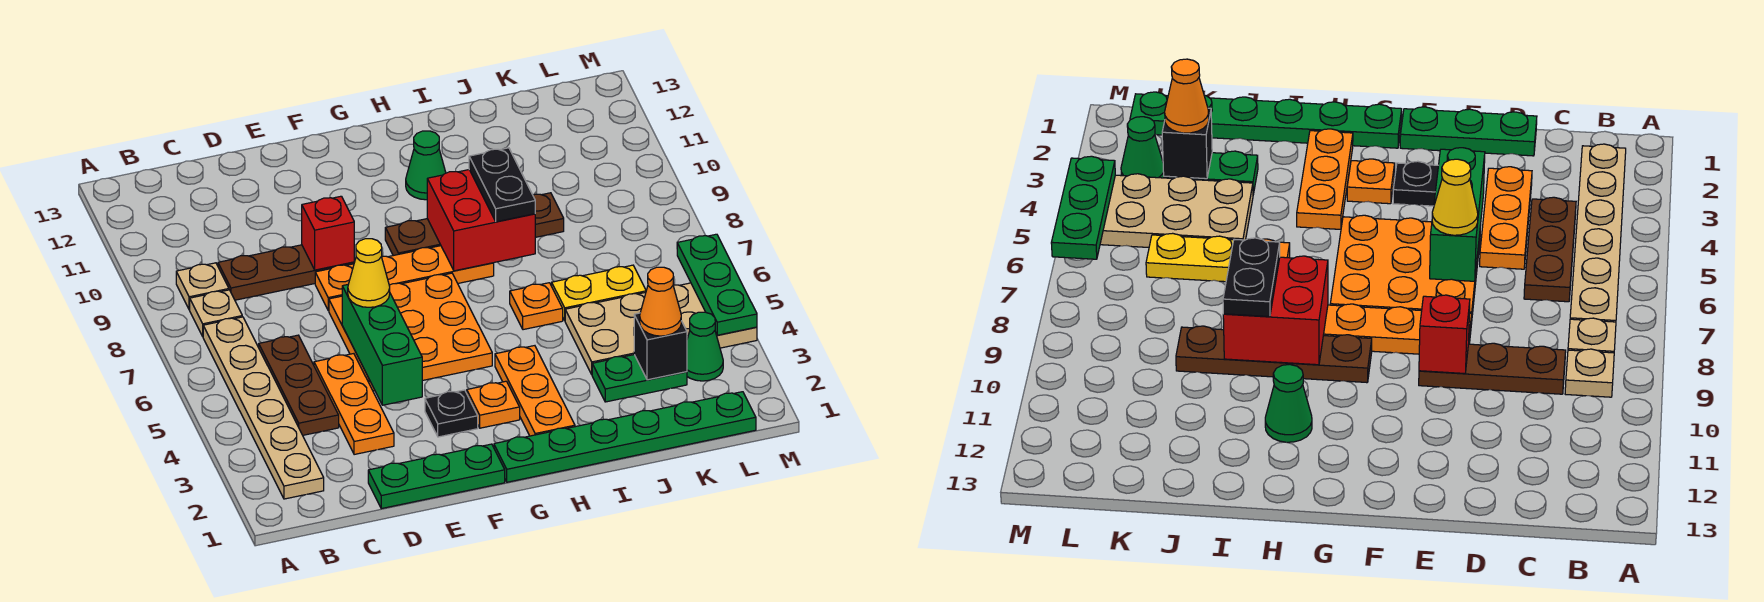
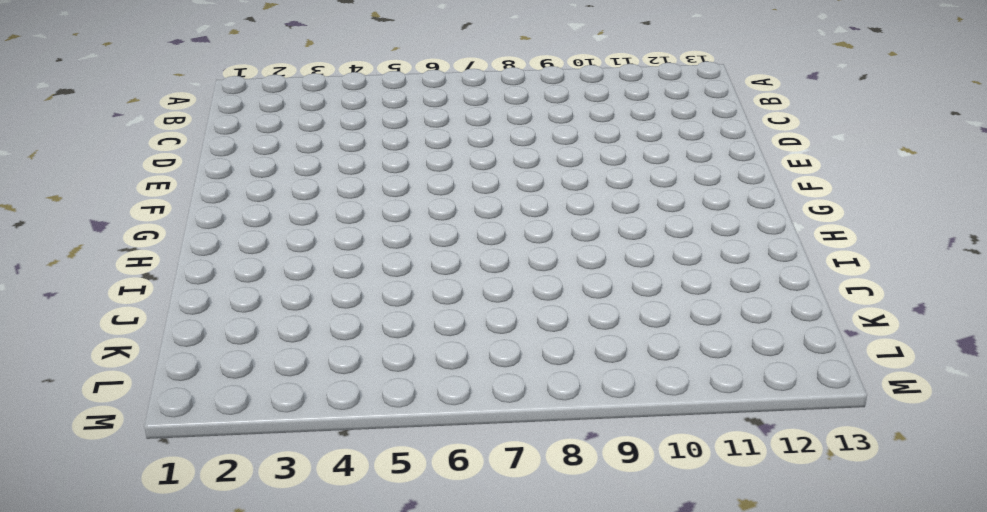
none -> tan 1x6 plate [203,317,324,499]
none -> tan 1x1 plate [190,290,242,336]
none -> tan 1x1 plate [176,263,229,310]

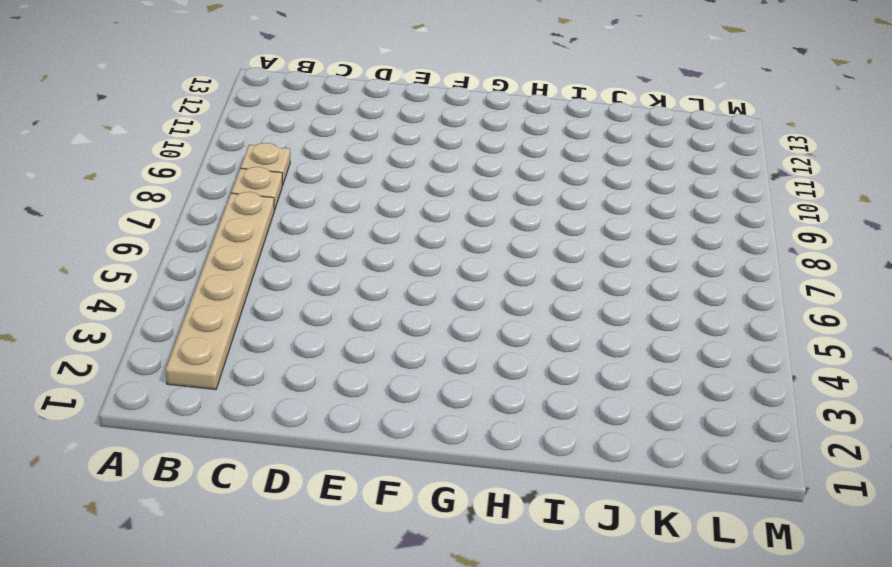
none -> brown 1x3 plate [259,335,339,435]
none -> brown 1x3 plate [218,245,354,300]
none -> green 1x3 plate [368,444,505,509]

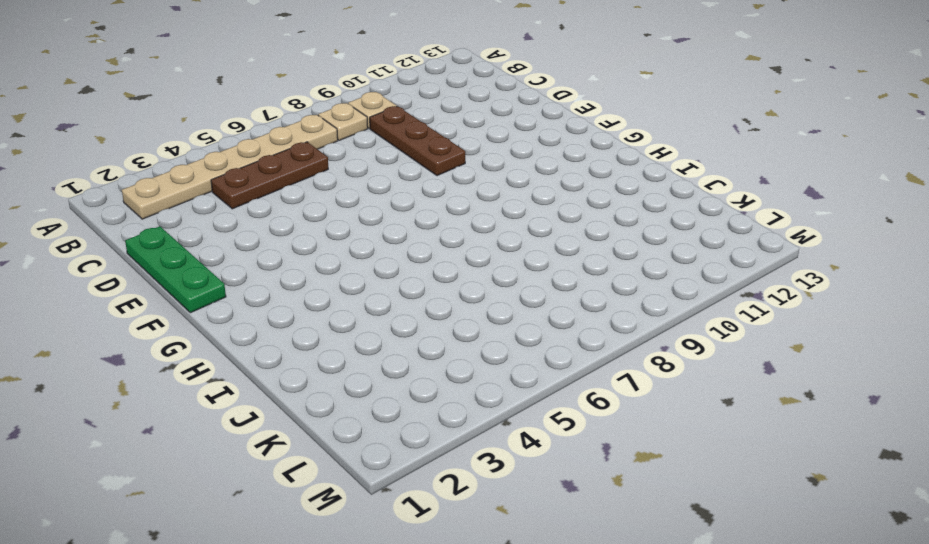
none -> orange 1x3 plate [314,354,394,455]
none -> orange 3x3 plate [329,273,492,391]
none -> orange 1x4 plate [315,246,494,311]

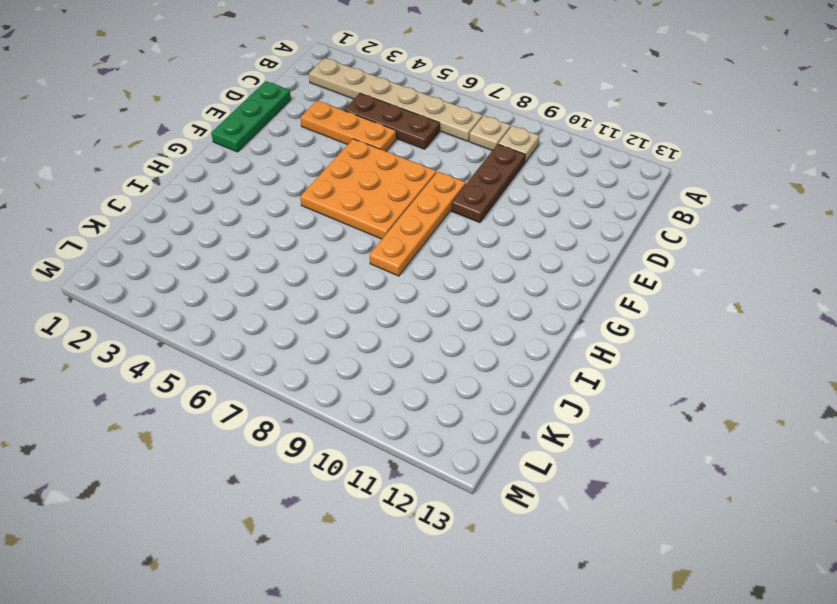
none -> black 1x1 plate [425,390,478,437]
none -> green 1x6 plate [494,392,756,482]
none -> orange 1x1 plate [467,381,520,428]

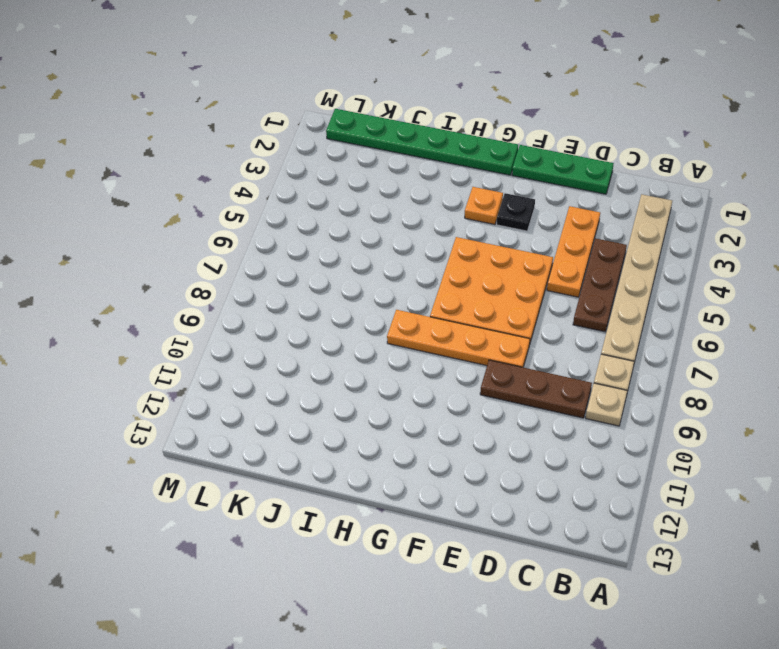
none -> brown 1x4 plate [385,193,564,256]
none -> orange 1x3 plate [495,346,575,436]
none -> green 1x1 cone [406,131,446,200]

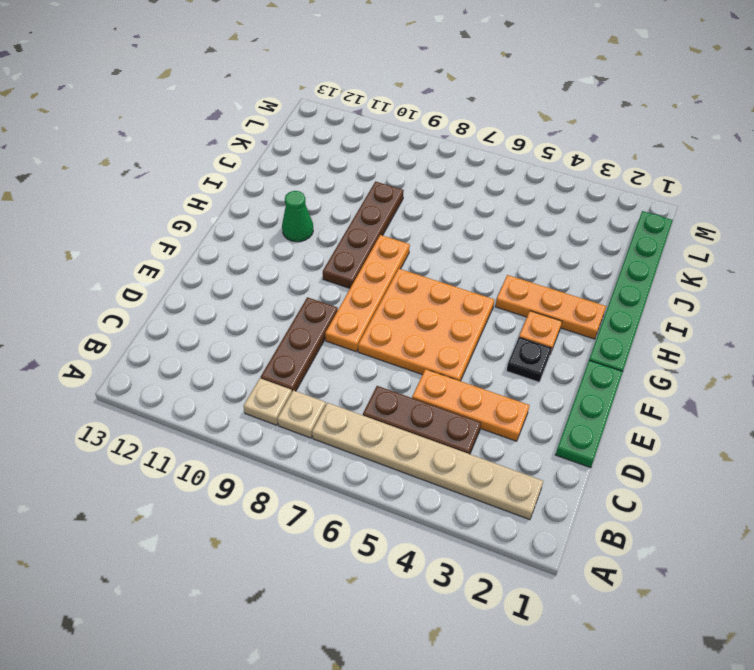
none -> orange 1x1 plate [510,283,563,330]
none -> green 1x2 plate [592,355,687,402]
none -> tan 2x4 plate [565,283,757,374]

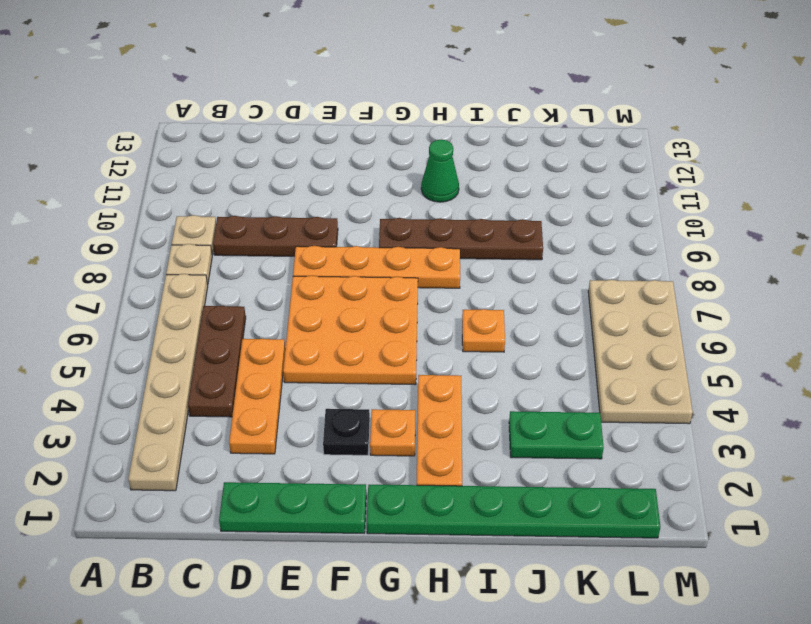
tan 2x4 plate [588,280,693,424] -> tan 2x4 plate turned to [565,283,757,374]
none -> yellow 1x2 plate [552,265,646,320]
none -> green 1x1 cone [687,312,723,381]
none -> green 1x3 brick [342,285,422,405]

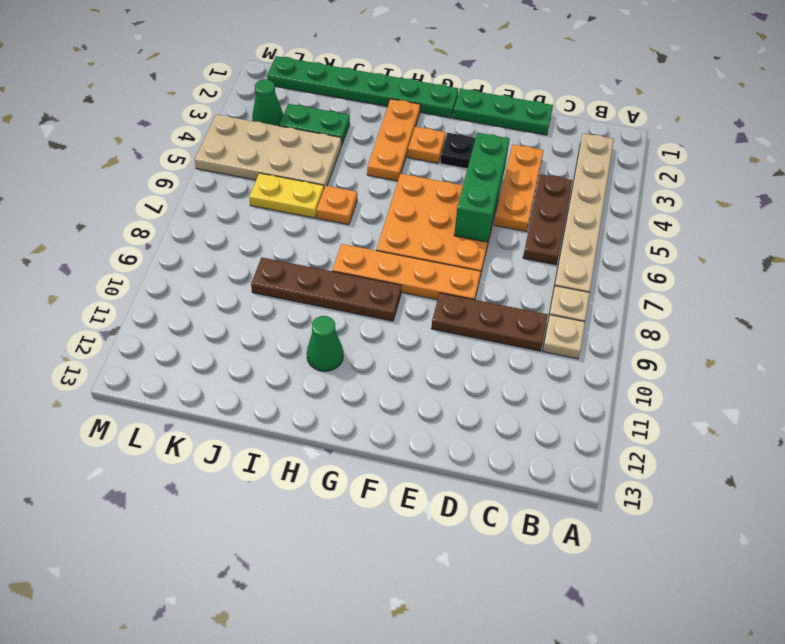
none -> red 1x1 brick [302,196,354,270]
none -> red 2x2 brick [427,170,535,271]
none -> black 1x1 brick [634,313,687,380]

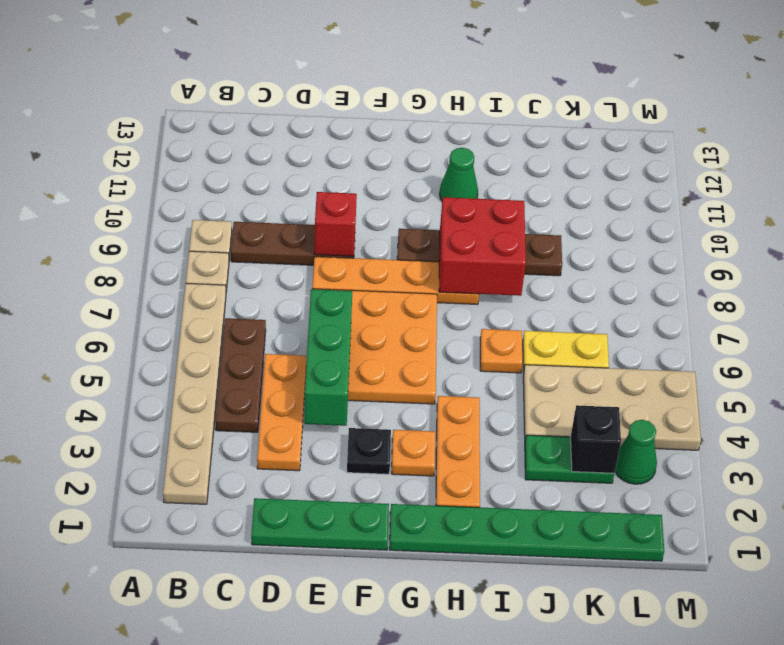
none -> green 1x3 plate [677,234,757,335]
none -> yellow 1x1 cone [348,239,390,307]
none -> black 1x2 plate [469,148,535,222]

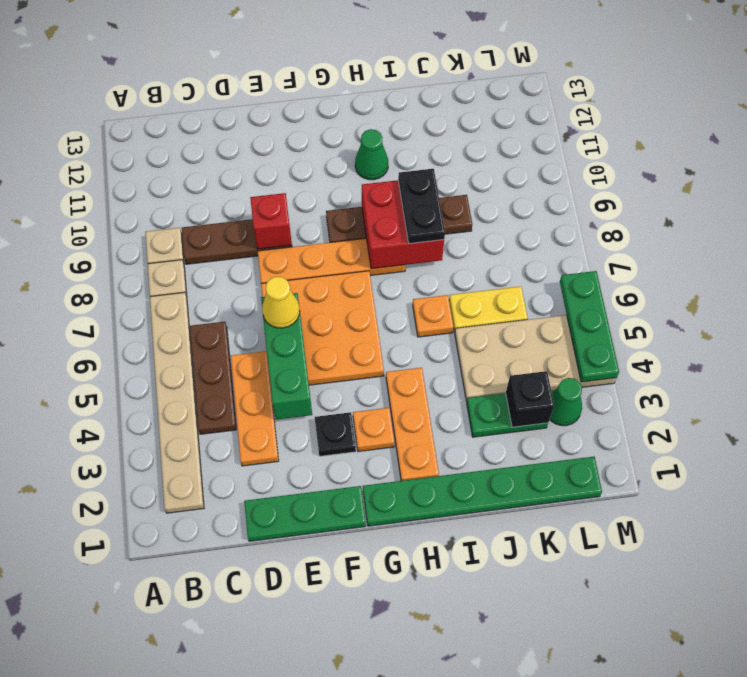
none -> orange 1x1 cone [640,267,681,336]

